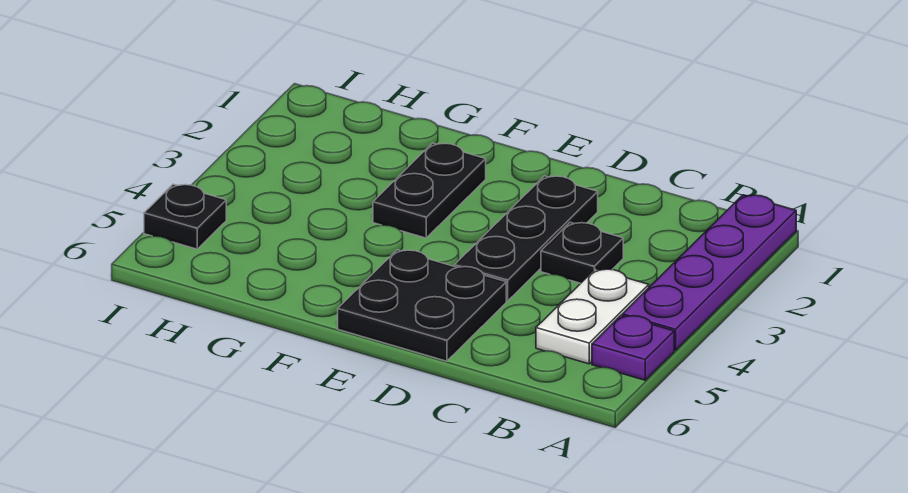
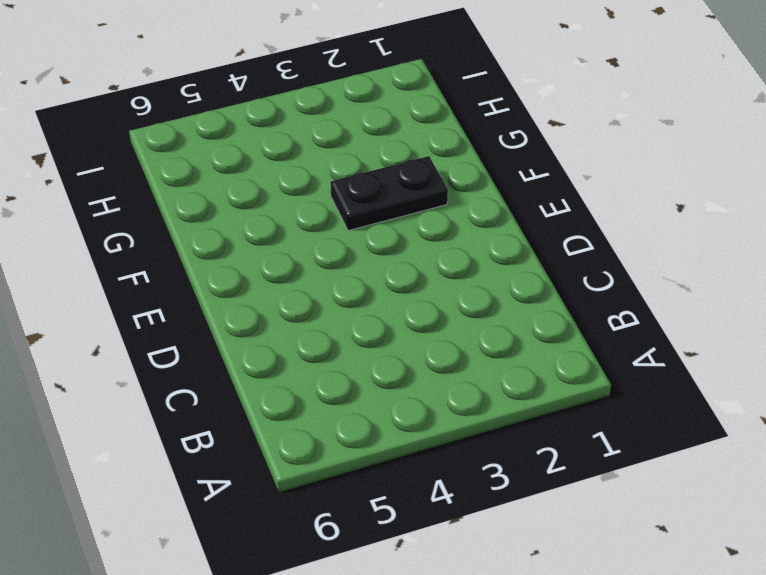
none -> purple 1x4 plate [622,195,796,350]
none -> purple 1x1 plate [592,315,674,380]

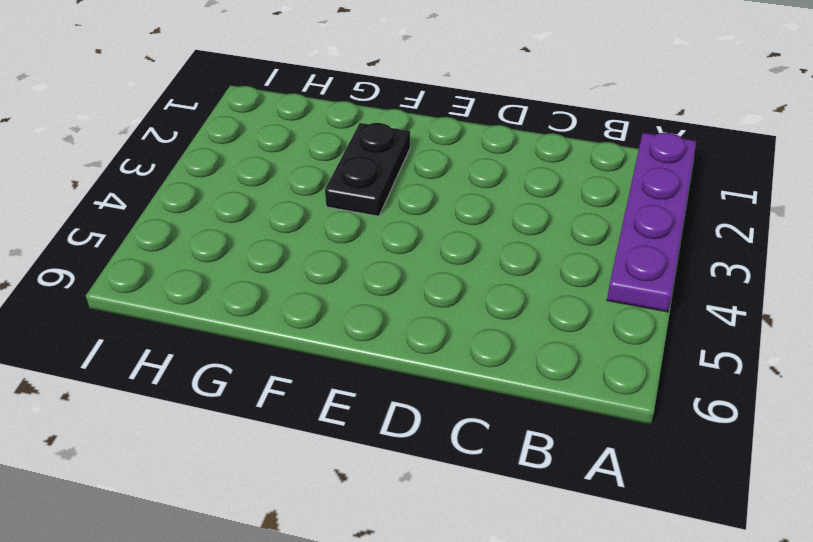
none -> purple 1x1 plate [592,315,674,380]
none -> white 1x2 plate [536,269,649,364]

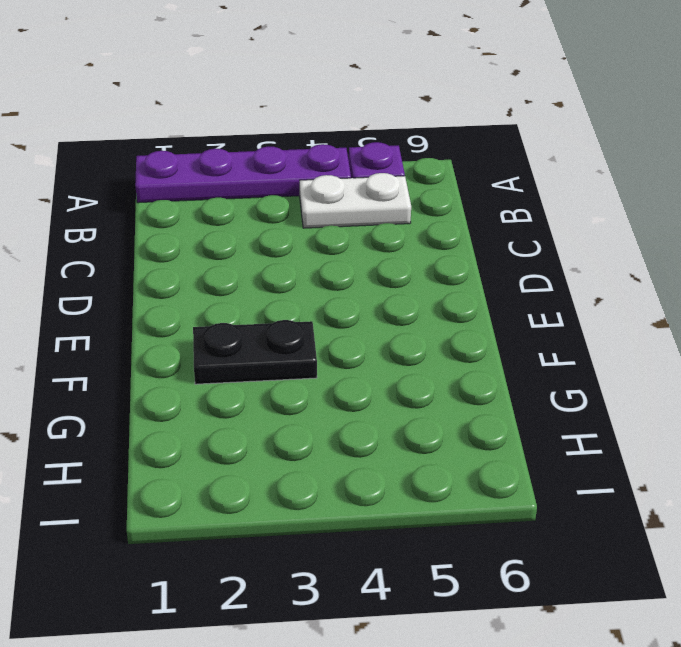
none -> black 1x1 plate [541,222,623,283]
none -> black 1x3 plate [454,176,598,301]

